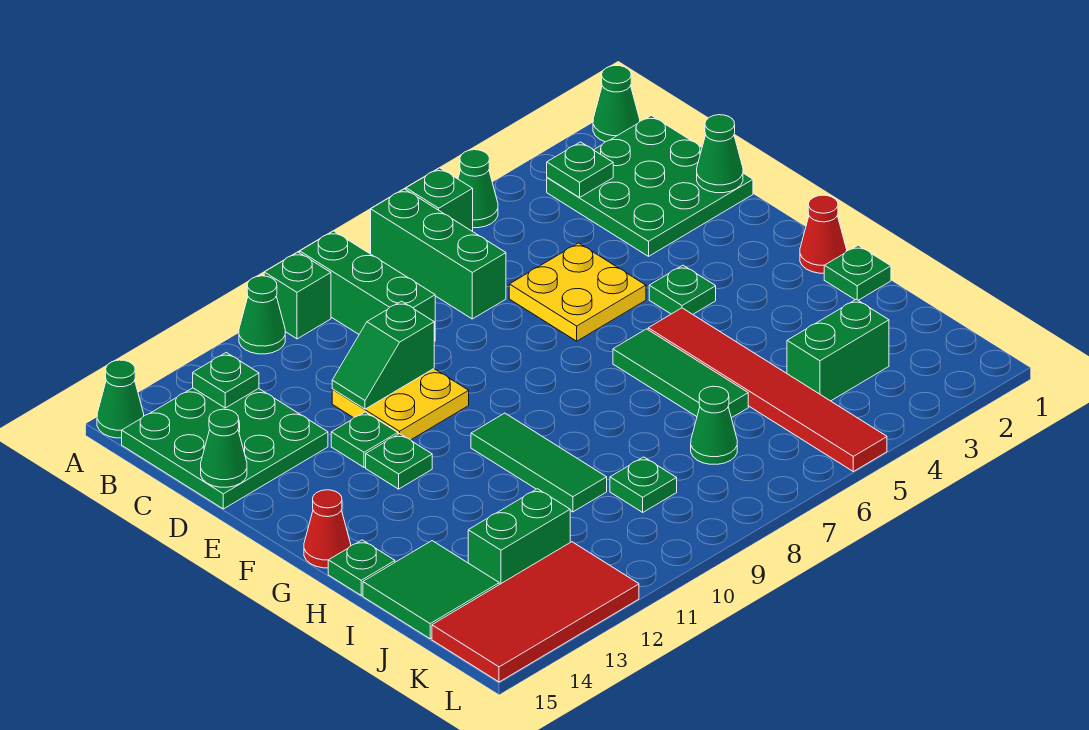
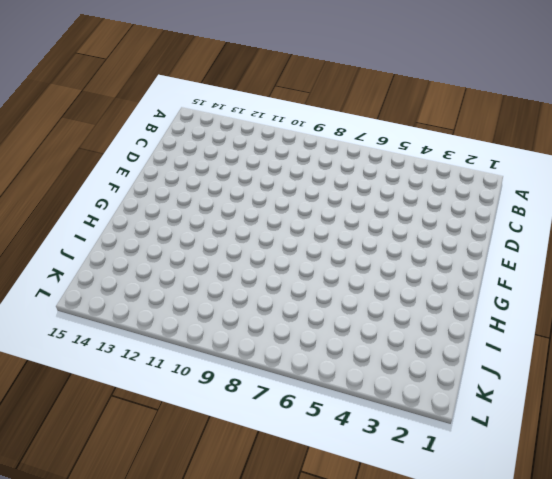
none -> green 1x1 cone [593,66,640,142]
none -> green 1x1 cone [458,150,498,228]
none -> green 1x1 brick [406,168,473,231]
none -> green 1x3 brick [371,189,506,319]

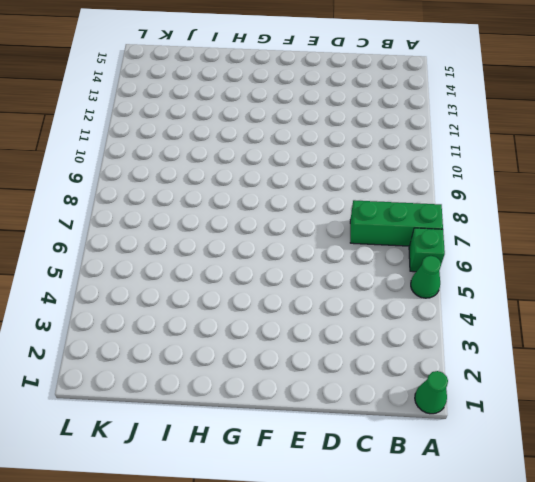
none -> green 1x3 brick [300,231,435,342]
none -> green 1x1 brick [264,252,331,339]
none -> green 1x1 cone [239,276,285,354]
none -> green 1x1 cone [97,360,144,438]

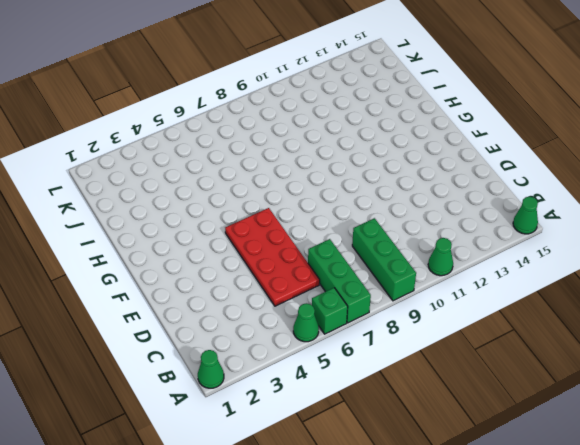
red 2x4 plate [225,208,320,306] -> yellow 2x2 plate [509,243,646,341]
none -> green 1x1 brick [264,252,331,339]
none -> green 3x3 plate [547,116,753,256]
none -> green 3x3 plate [122,388,328,509]
none -> yellow 2x2 plate [332,369,469,440]

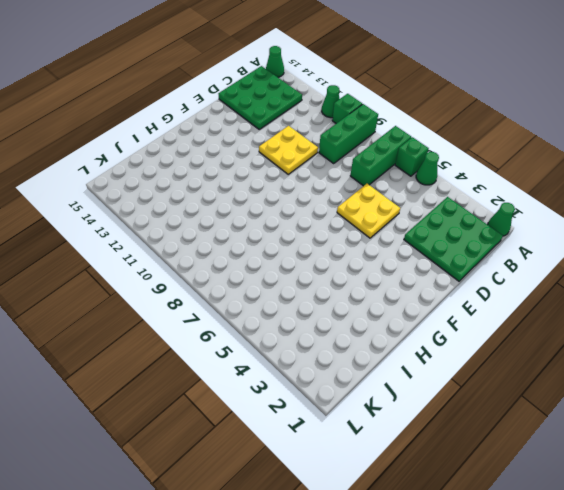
none -> green 1x1 plate [331,412,398,467]
none -> green 1x1 plate [649,265,716,314]
none -> green 1x1 plate [366,433,432,489]
none -> red 1x1 cone [800,195,847,273]

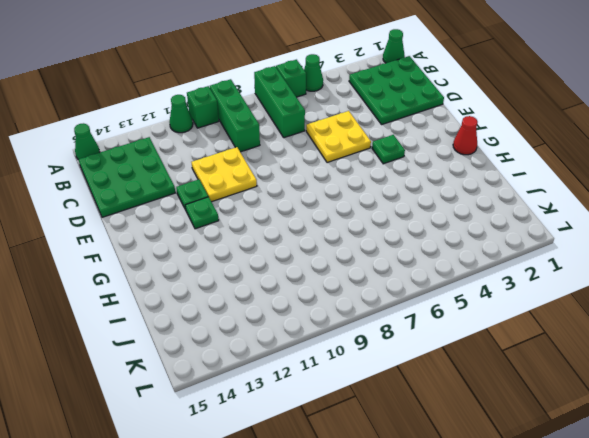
none -> red 1x6 tile [648,308,887,472]
none -> green 1x3 tile [613,329,748,418]
none -> green 1x3 tile [471,413,607,512]
none -> red 1x1 cone [304,490,351,568]

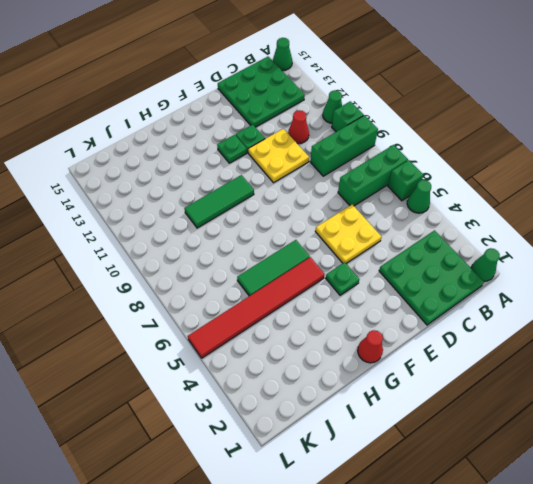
red 1x1 cone [288,110,309,144] -> red 1x1 cone moved to [304,490,351,568]
none -> green 1x1 plate [824,245,891,300]
none -> green 1x1 plate [328,540,395,595]
none -> green 2x2 tile [363,541,499,639]
none -> green 1x2 brick [787,299,889,401]

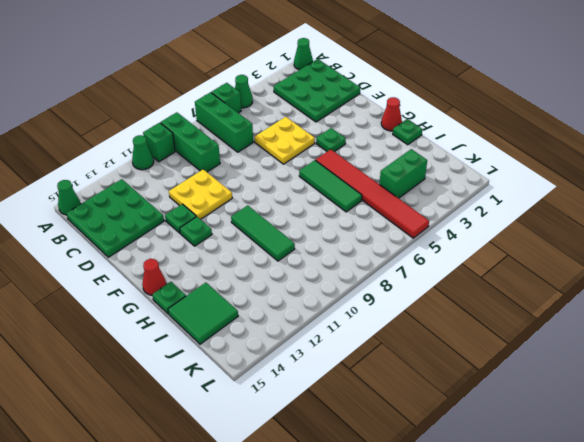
none -> green 1x1 cone [691,386,737,464]
none -> green 1x1 plate [610,457,677,512]
none -> green 1x2 brick [468,489,570,584]
none -> red 2x4 tile [432,542,639,682]

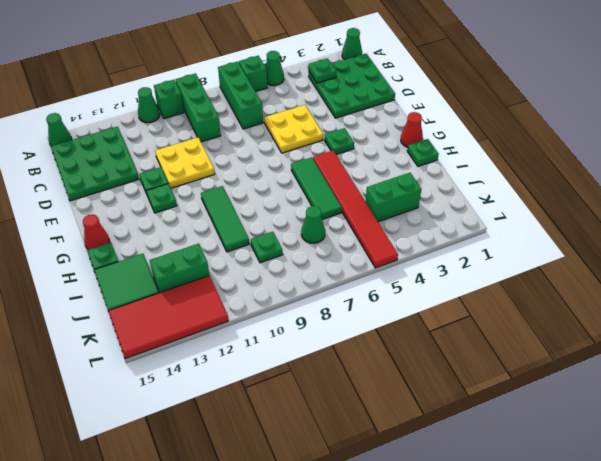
none -> green 1x1 plate [193,353,259,408]
none -> green 1x1 cone [697,115,743,193]
none -> green 1x2 slope [332,301,434,409]
none -> green 1x1 cone [201,409,247,487]

